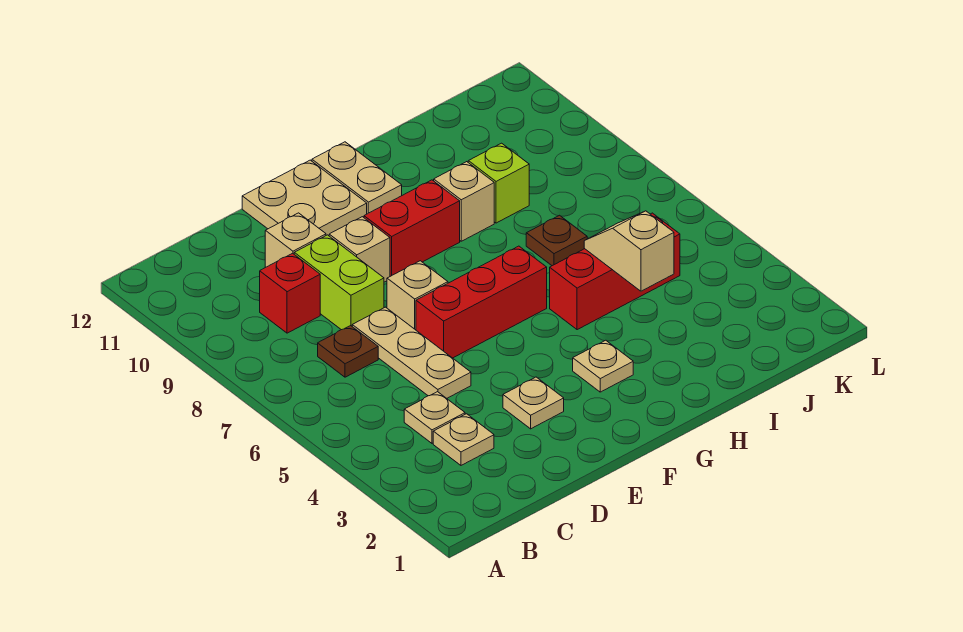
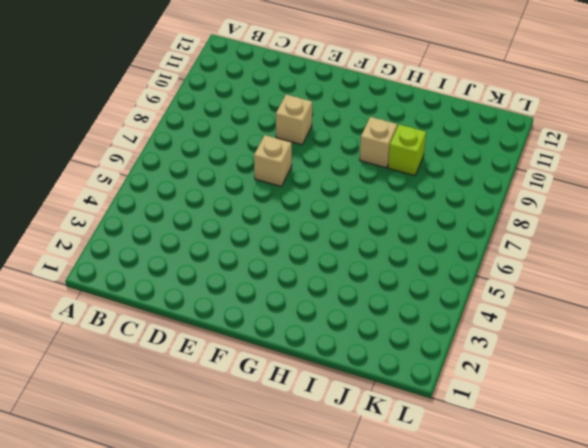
none -> tan 1x1 plate [433,414,494,465]
none -> tan 1x1 plate [404,392,465,443]
none -> brown 1x1 plate [318,326,378,377]

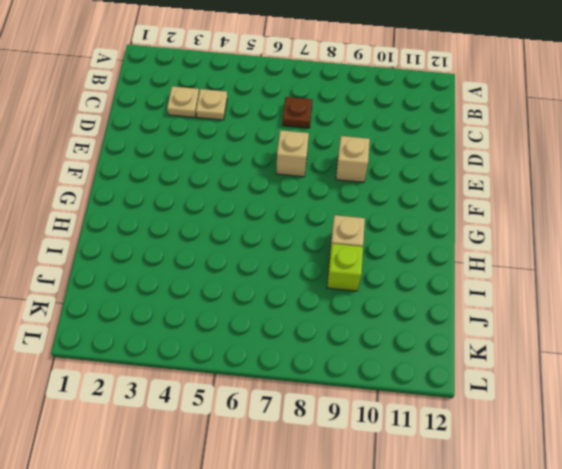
none -> red 1x1 brick [260,253,320,333]
none -> tan 1x3 plate [352,307,471,398]
none -> lime 1x2 brick [294,235,384,330]

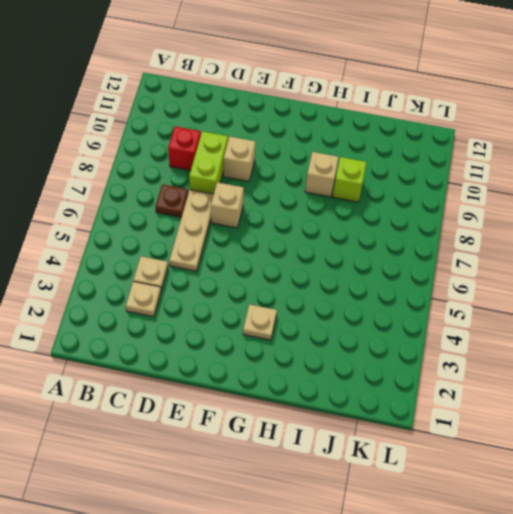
none -> tan 1x1 brick [265,213,326,267]
none -> tan 1x1 plate [503,377,564,429]
none -> red 1x3 brick [416,246,547,358]

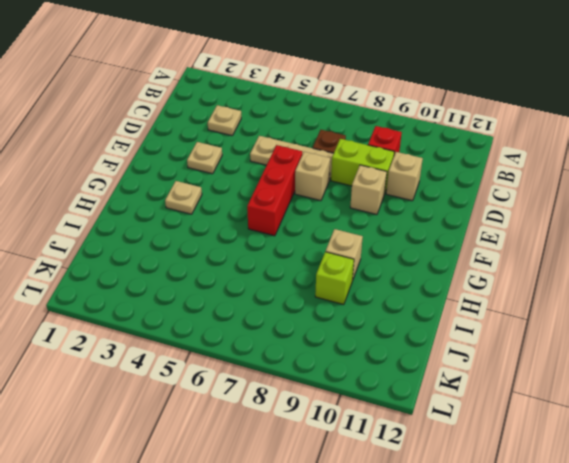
none -> tan 1x1 plate [404,392,465,443]
none -> tan 2x2 plate [242,160,367,236]
none -> red 1x2 brick [364,180,460,276]

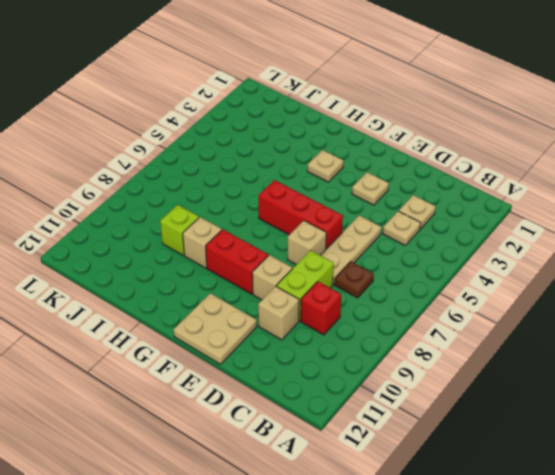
none -> tan 1x2 plate [312,142,402,214]
none -> red 1x3 brick [550,213,680,330]
none -> brown 1x1 plate [526,215,587,266]

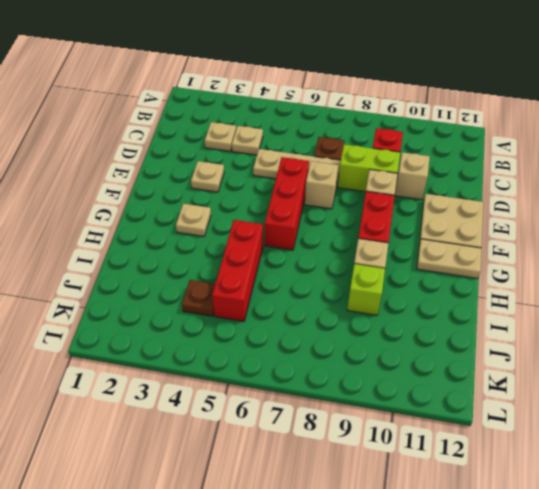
brown 1x1 plate [182,280,215,316] -> brown 1x1 plate moved to [526,215,587,266]
none -> tan 1x2 slope [584,211,674,291]

